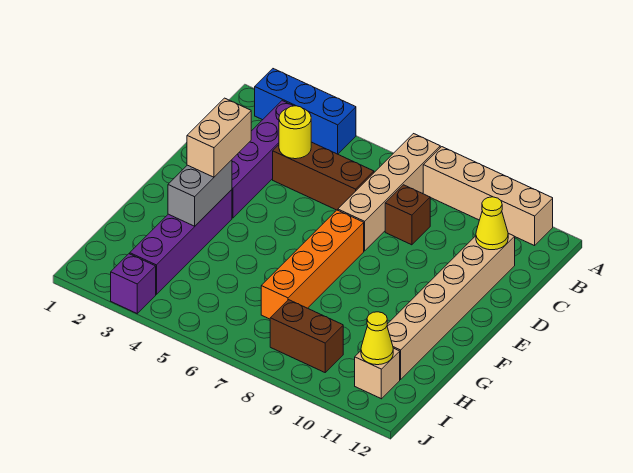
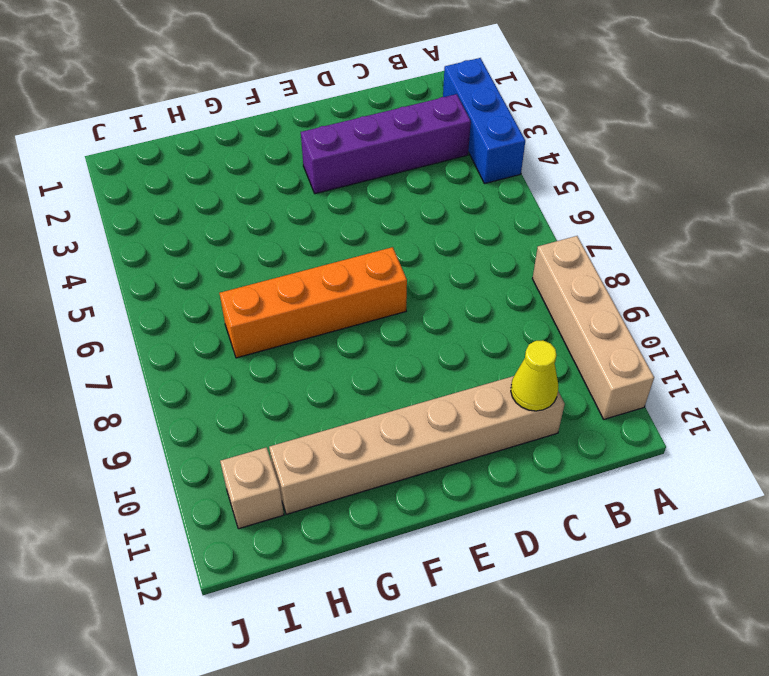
none -> tan 1x4 brick [338,134,440,251]
none -> brown 1x3 brick [273,142,374,210]
none -> brown 1x1 brick [385,185,430,245]

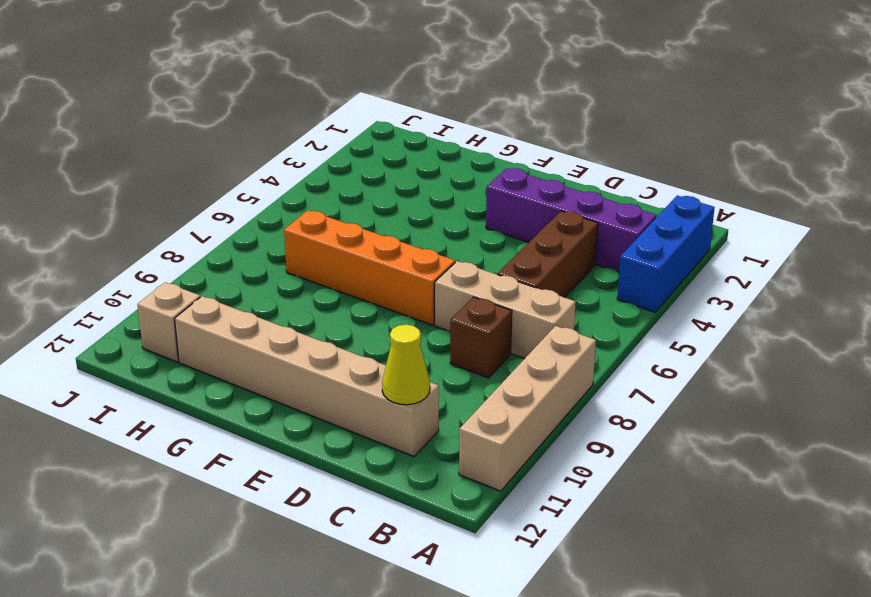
tan 1x3 brick [435,261,576,359] -> tan 1x4 brick [338,134,440,251]
none -> purple 1x4 brick [130,190,232,295]
none -> brown 1x2 brick [270,300,343,372]
none -> purple 1x1 brick [111,254,156,313]

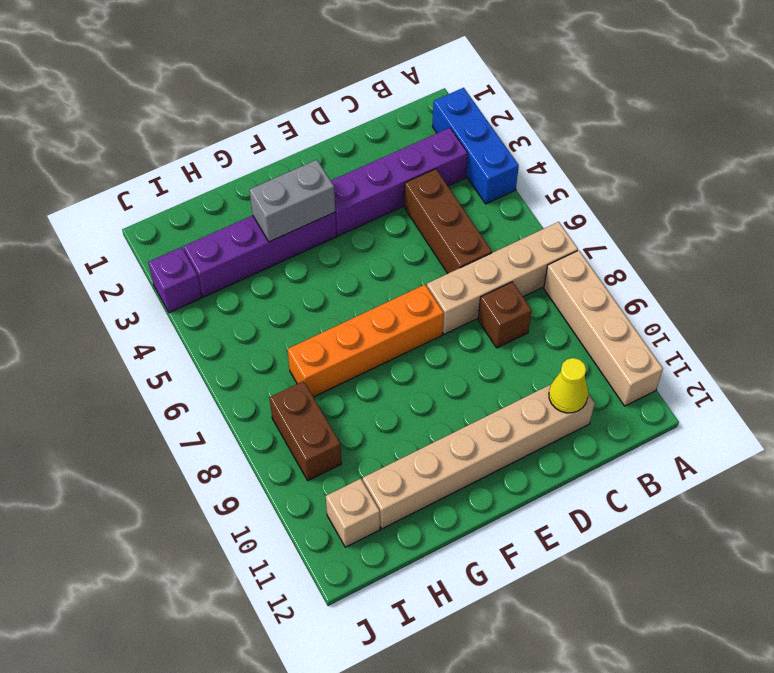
none -> yellow 1x1 round brick [279,106,311,159]
none -> yellow 1x1 cone [361,312,393,365]
none -> tan 1x2 brick [187,98,251,177]

